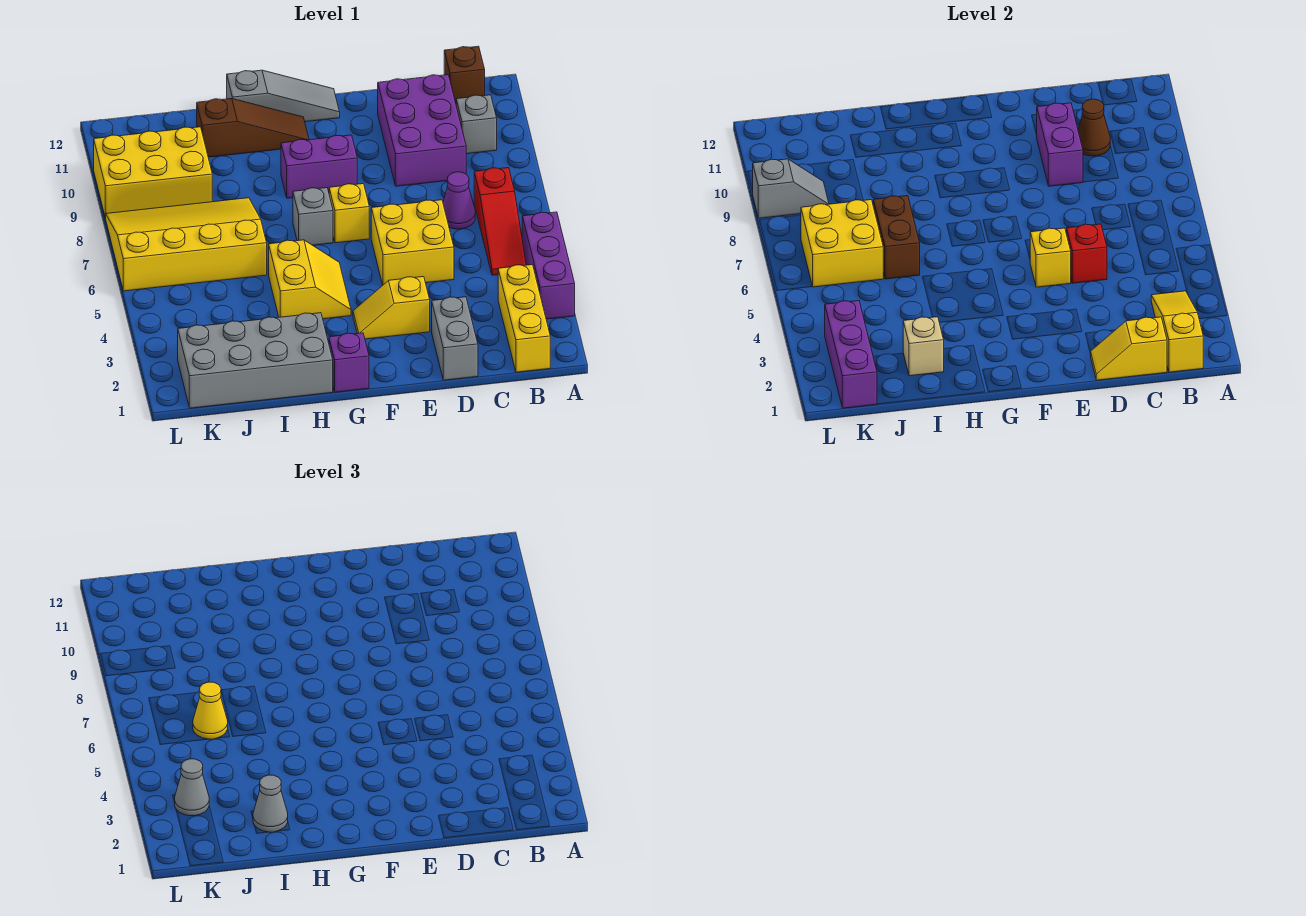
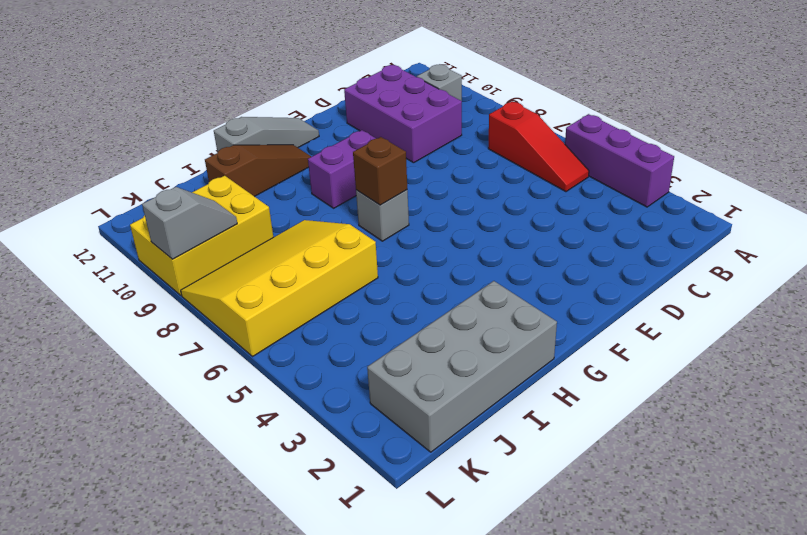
brown 1x1 brick [353,137,407,205] -> brown 1x1 brick moved to [444,46,485,103]
none -> yellow 1x3 brick [498,265,550,372]
none -> purple 1x1 cone [443,172,475,229]
none -> grey 1x2 brick [432,297,478,380]
none -> yellow 2x2 brick [371,200,454,285]

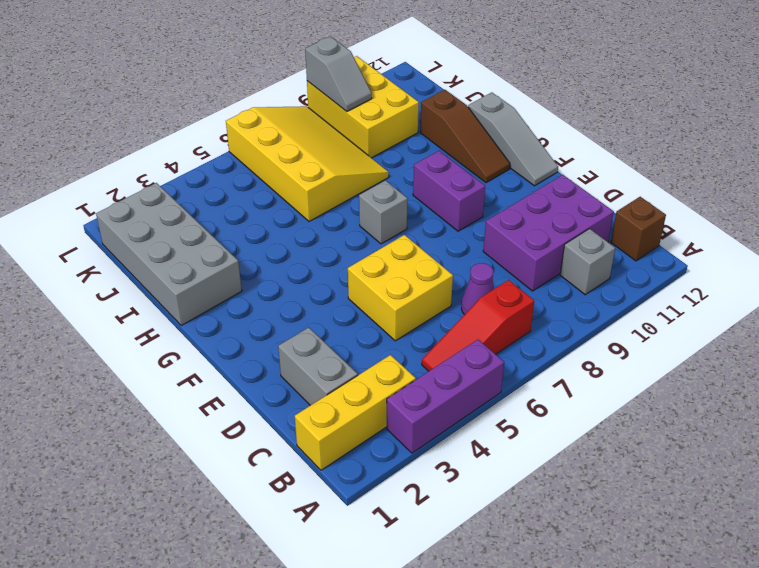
grey 1x2 brick [278,327,358,405] -> grey 1x2 brick turned to [432,297,478,380]
none -> yellow 1x2 slope [353,277,430,339]
none -> yellow 1x1 brick [329,184,369,243]
none -> purple 1x1 brick [329,333,369,392]
none -> yellow 2x2 slope [269,240,351,319]

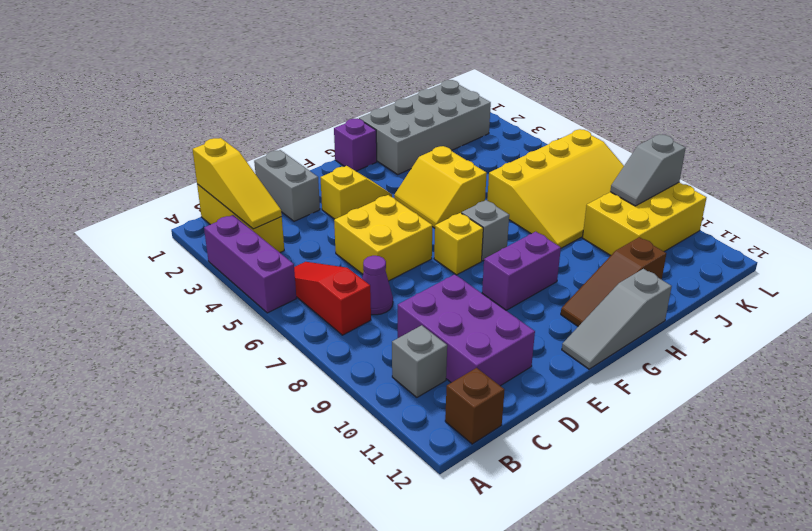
none -> yellow 1x2 slope [1091,317,1167,380]
none -> brown 1x1 cone [1078,99,1110,156]
none -> red 1x1 brick [1067,224,1107,283]
none -> purple 1x2 brick [1037,103,1083,186]

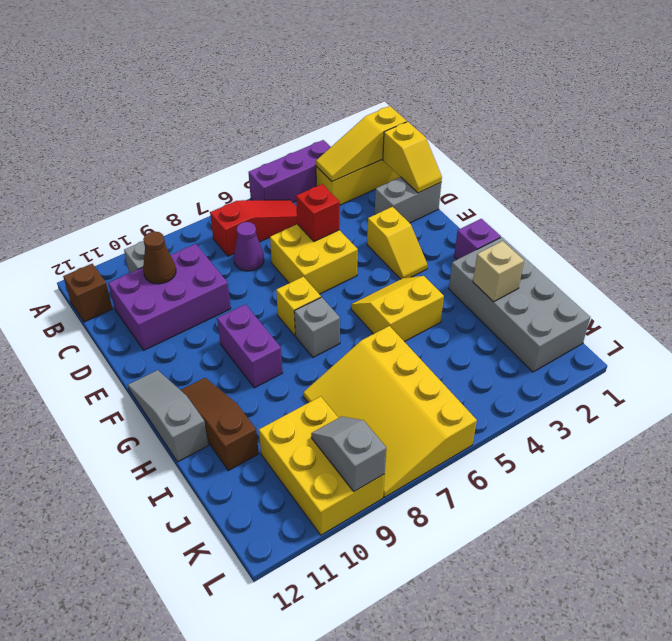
none -> purple 1x2 brick [1037,103,1083,186]
none -> yellow 1x1 brick [1030,228,1071,287]
none -> brown 1x2 brick [873,196,920,279]
none -> yellow 2x2 brick [801,200,883,287]

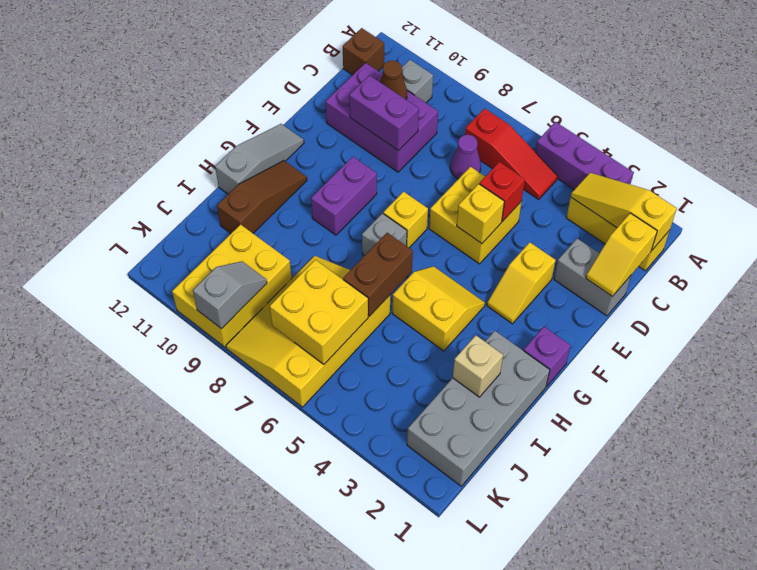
brown 1x2 brick [343,233,413,316] -> brown 1x2 brick turned to [873,196,920,279]
none -> purple 1x3 brick [825,301,877,408]
none -> grey 1x1 cone [253,775,288,832]
none -> yellow 1x1 cone [193,682,228,739]
none -> grey 1x1 cone [175,759,209,816]

